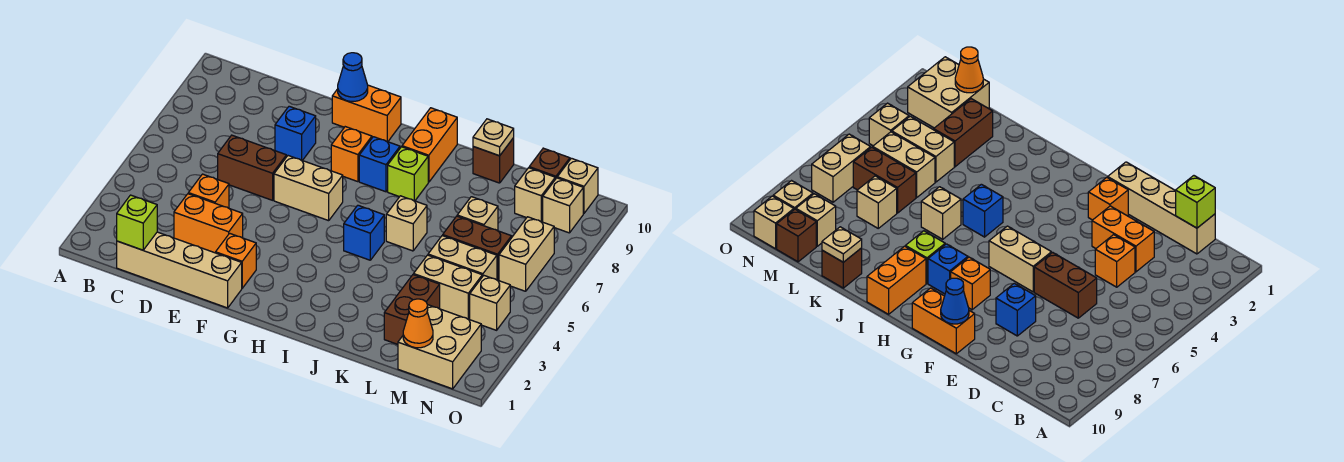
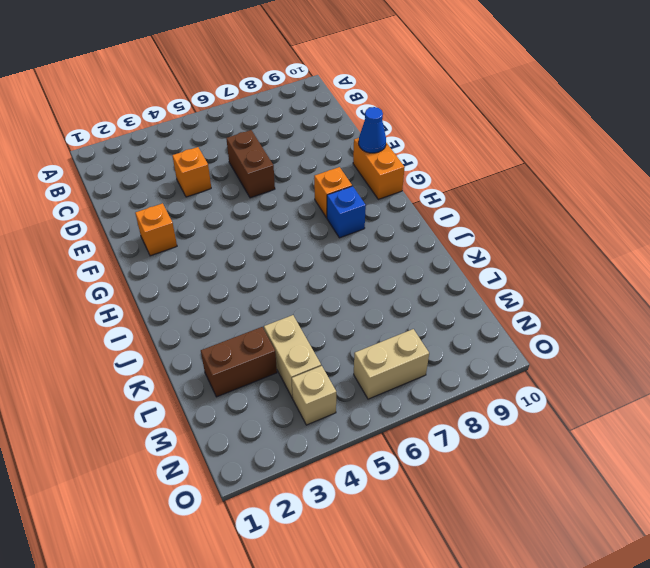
none -> tan 1x4 brick [117,232,242,308]
none -> orange 1x2 brick [174,194,243,253]
none -> blue 1x1 brick [275,106,316,160]
none -> tan 1x2 brick [274,156,343,221]

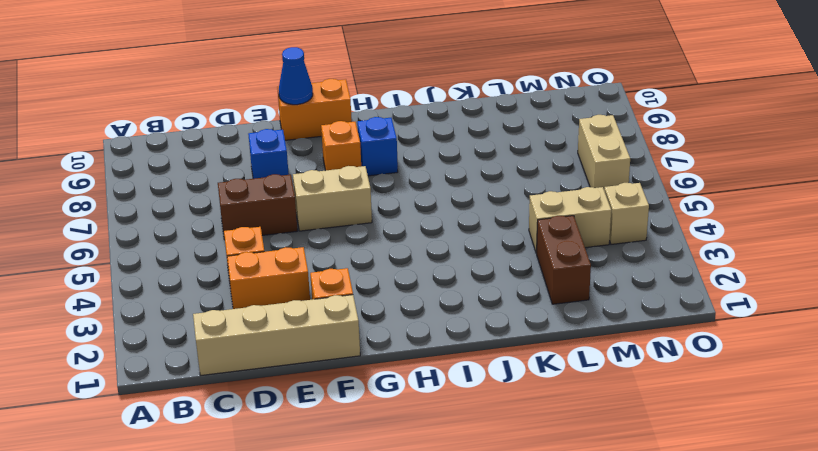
none -> blue 1x1 brick [344,205,384,260]
none -> lime 1x1 brick [388,147,428,201]
none -> orange 1x2 brick [402,108,457,182]
none -> tan 1x1 brick [386,196,427,251]

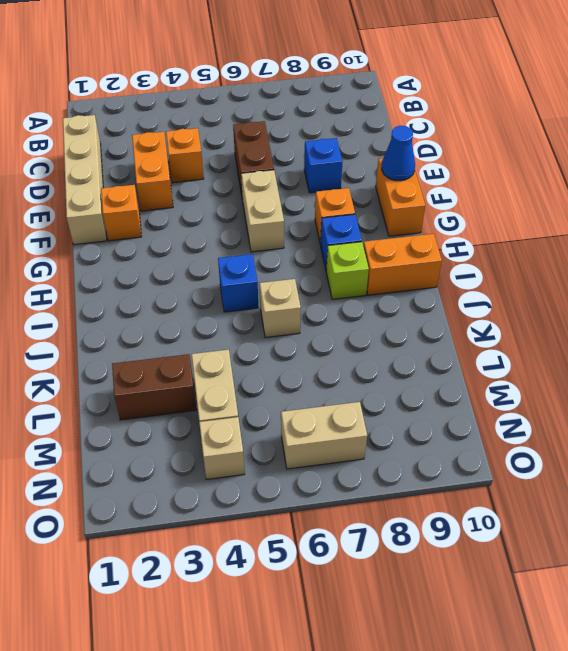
none -> brown 1x1 brick [473,138,514,183]
none -> tan 1x2 brick [428,236,497,280]
none -> brown 1x2 brick [443,216,512,280]
none -> tan 1x1 brick [457,197,498,231]

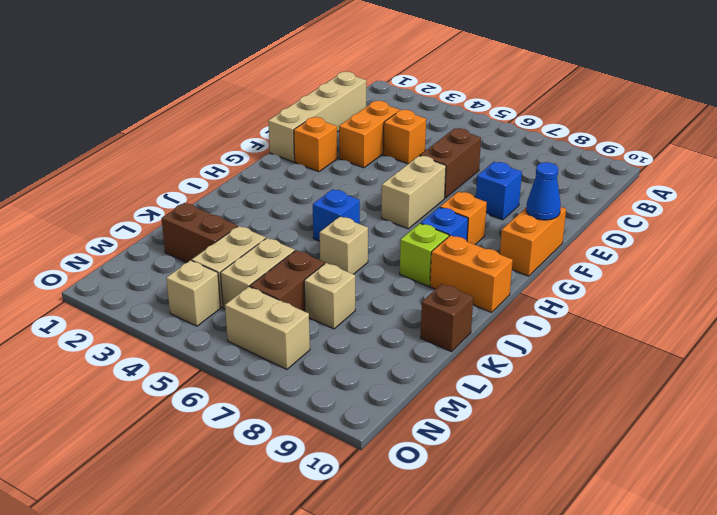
none -> tan 2x2 brick [398,305,481,389]
none -> tan 1x1 brick [515,168,555,222]
none -> brown 1x1 brick [529,148,570,179]
none -> tan 1x1 brick [543,178,583,233]

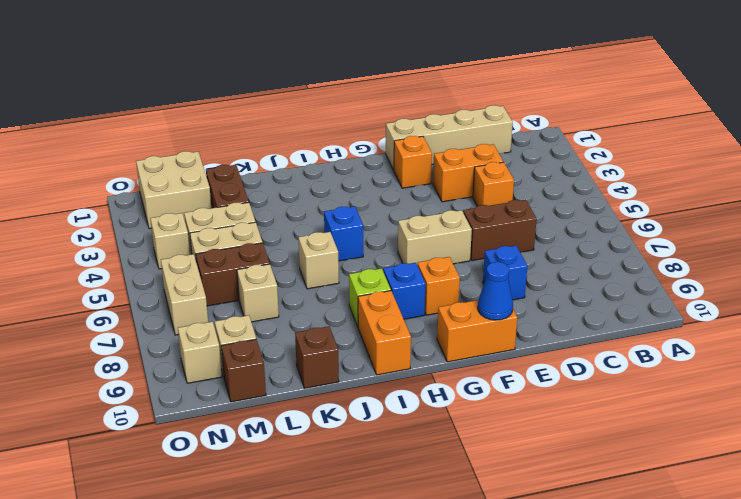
none -> tan 1x1 brick [557,158,598,213]
none -> lime 1x1 brick [117,195,157,250]
none -> tan 1x1 plate [473,119,514,156]
none -> orange 1x1 cone [403,299,433,348]

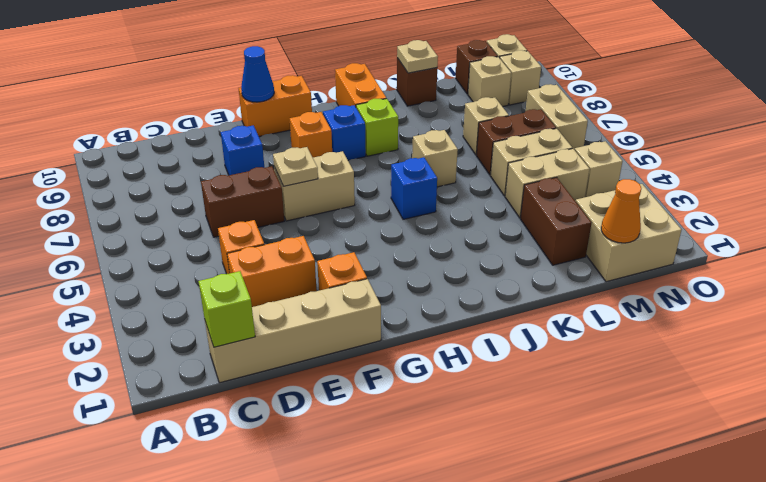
tan 1x1 plate [273,147,318,186] -> none

